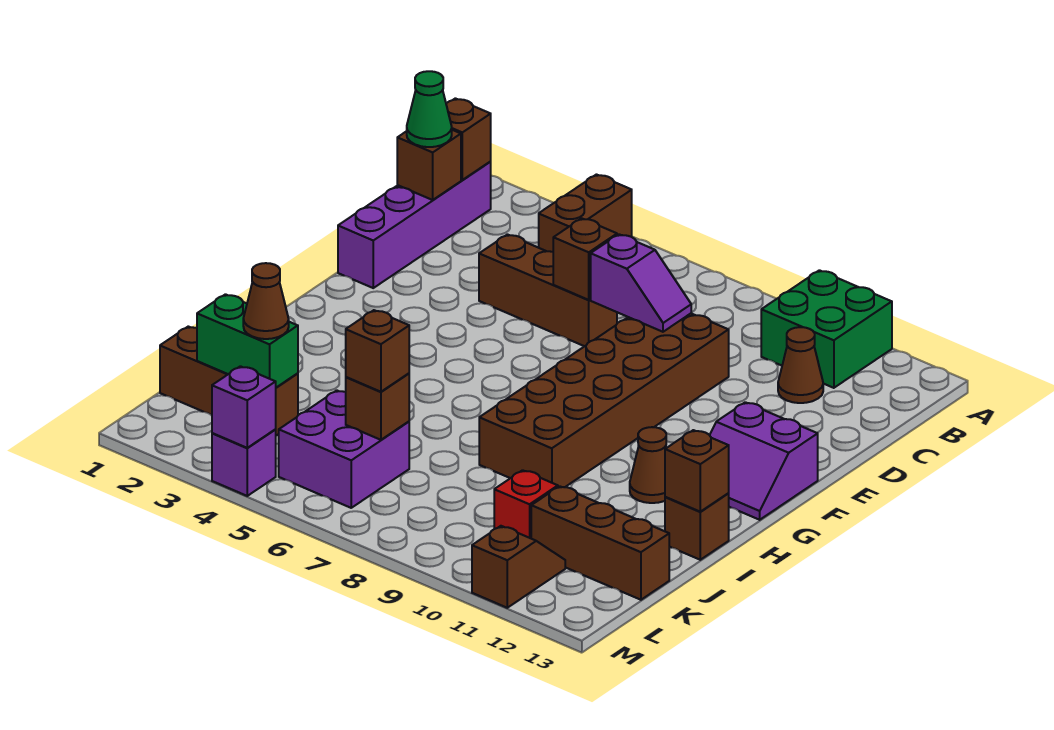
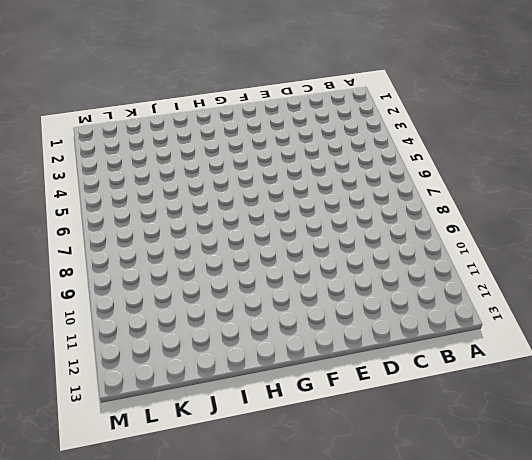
none -> brown 1x2 brick [539,175,632,252]
none -> green 2x2 brick [761,270,892,388]
none -> purple 1x4 brick [338,162,491,288]

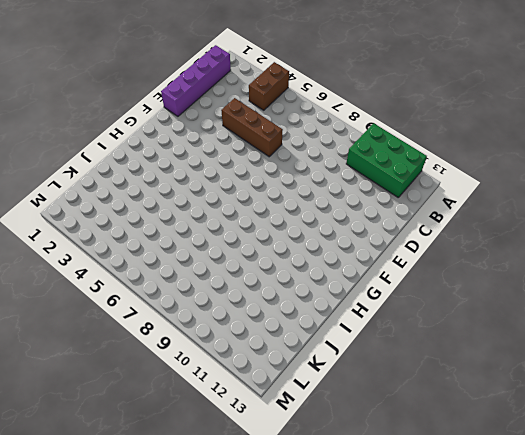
green 2x3 brick [346,123,427,198] -> green 2x2 brick [761,270,892,388]
none -> brown 1x1 cone [778,327,823,403]
none -> brown 2x6 brick [479,314,729,487]
none -> purple 2x2 slope [710,402,818,520]

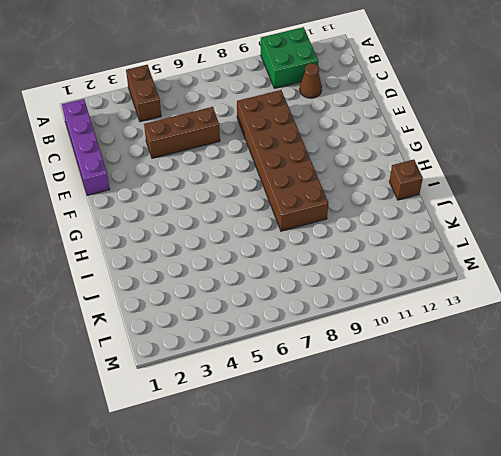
none -> purple 2x2 slope [710,402,818,520]
none -> brown 1x1 cone [630,427,666,503]
none -> brown 1x3 brick [160,327,298,436]

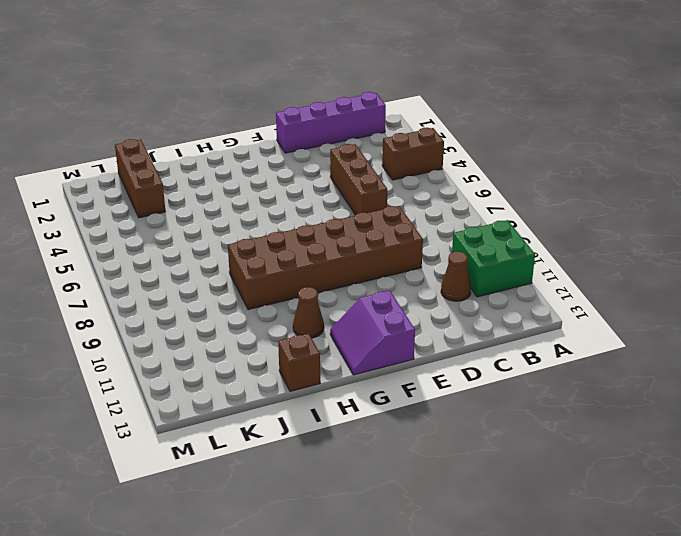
none -> purple 2x2 brick [279,390,409,508]
none -> red 1x1 brick [494,470,558,538]
none -> brown 1x3 brick [531,486,669,600]

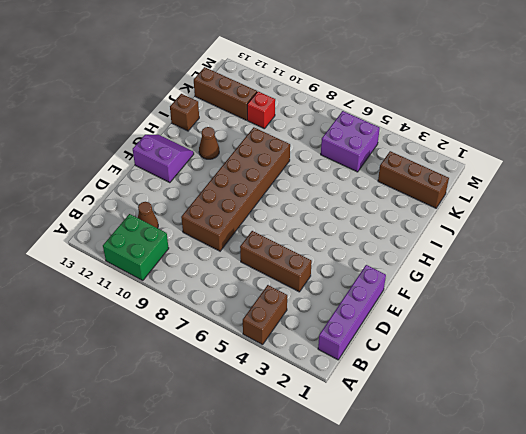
none -> brown 1x2 slope [472,526,565,608]
none -> purple 1x1 brick [212,430,276,496]
none -> brown 1x1 brick [446,98,491,180]

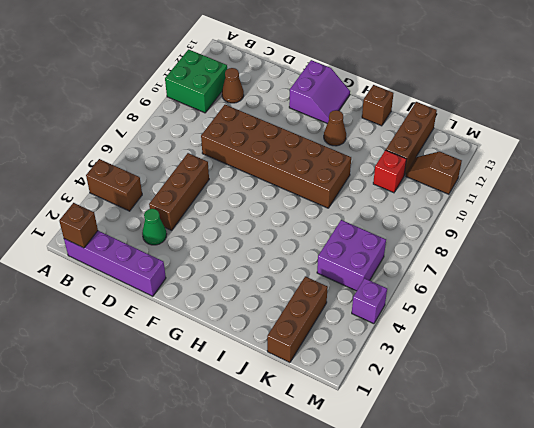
green 1x1 cone [142,209,167,245] -> green 1x1 cone moved to [407,71,452,147]
none -> brown 1x1 brick [397,130,461,200]
none -> brown 1x1 brick [553,218,617,300]
none -> purple 1x2 slope [591,234,691,332]

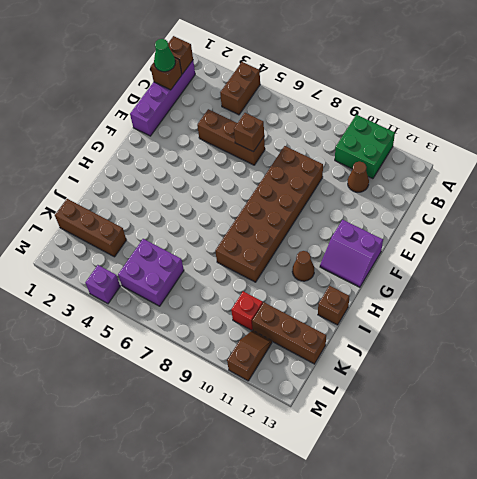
none -> purple 1x2 slope [591,234,691,332]
none -> brown 1x1 brick [665,430,729,512]
none -> green 1x2 brick [197,294,298,387]

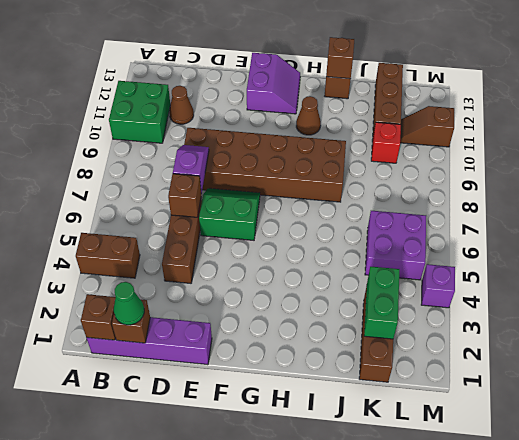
green 2x2 slope [199,188,260,240] -> none
none -> brown 1x1 brick [346,373,409,440]
none -> purple 1x1 brick [212,366,276,448]
none -> brown 1x1 cone [243,263,289,339]

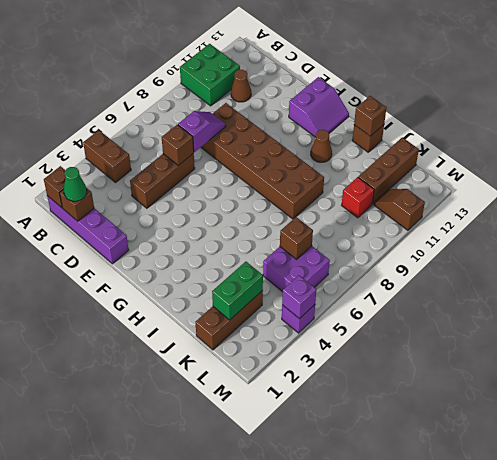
none -> brown 1x1 cone [243,263,289,339]
none -> brown 1x1 brick [346,310,409,392]

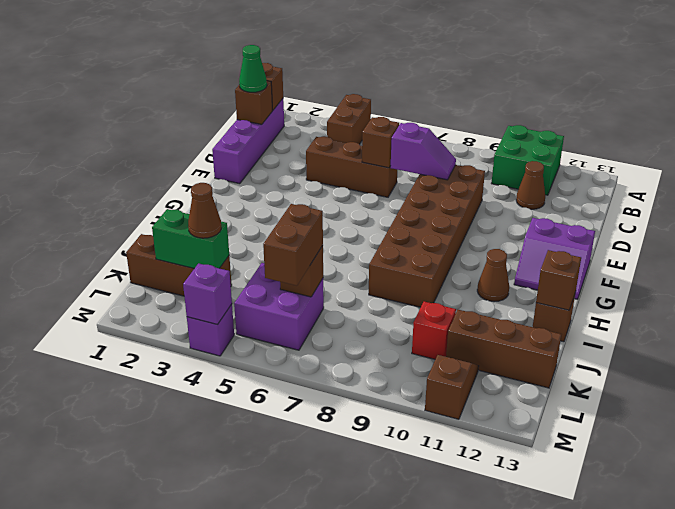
brown 1x2 brick [263,204,323,286] -> brown 1x1 brick [346,310,409,392]

